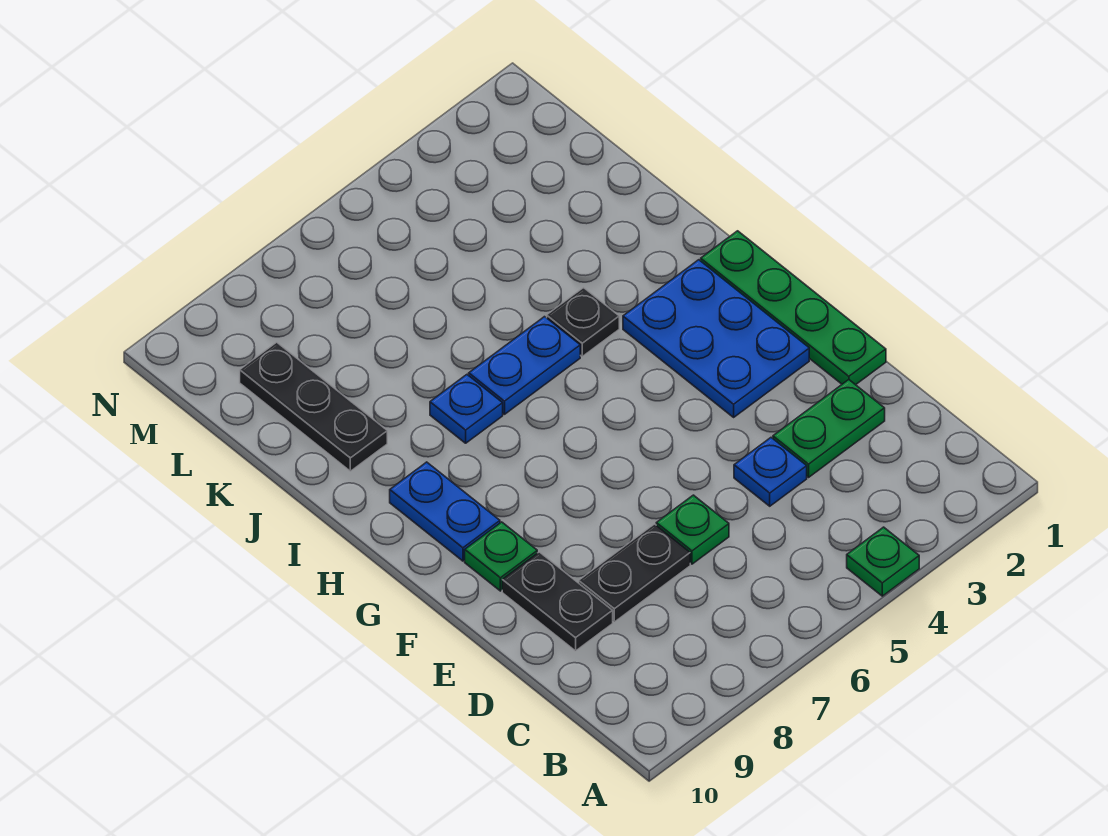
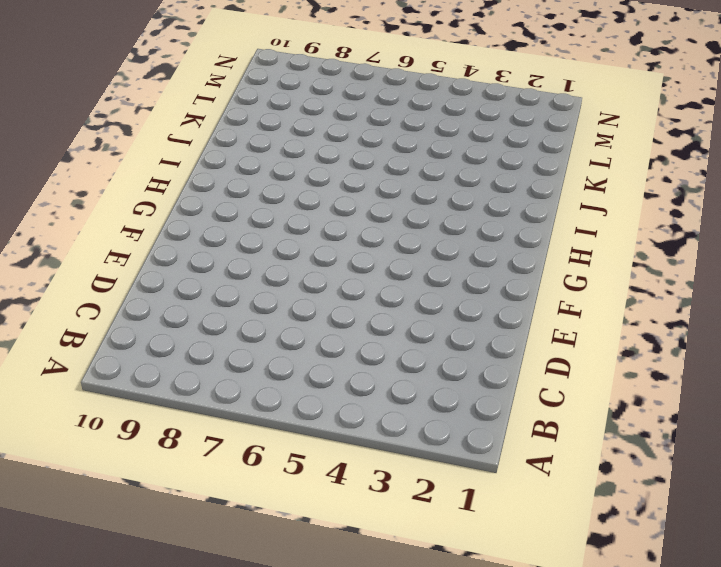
none -> green 1x1 plate [847,527,919,596]
none -> green 1x2 plate [773,380,885,477]
none -> blue 1x1 plate [734,438,807,506]

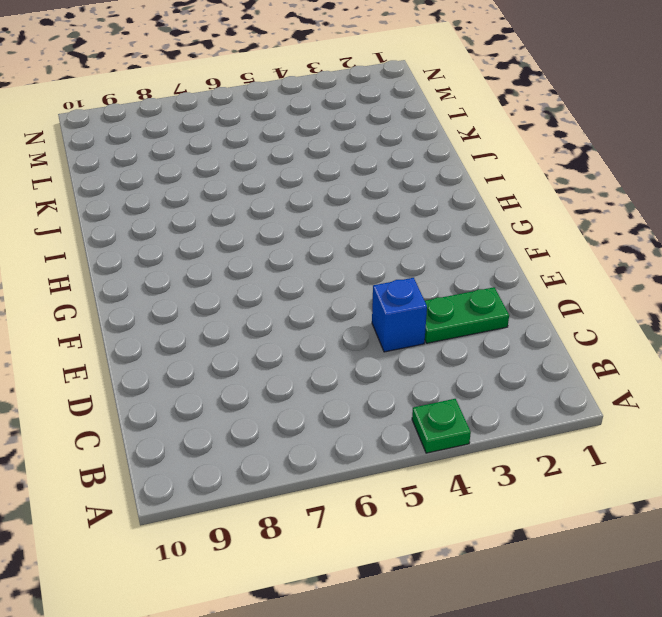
blue 1x1 brick [372,278,427,352] -> blue 1x1 plate [734,438,807,506]
none -> green 1x1 plate [656,495,729,564]
none -> black 1x2 plate [579,524,690,622]
none -> black 1x2 plate [502,552,613,651]

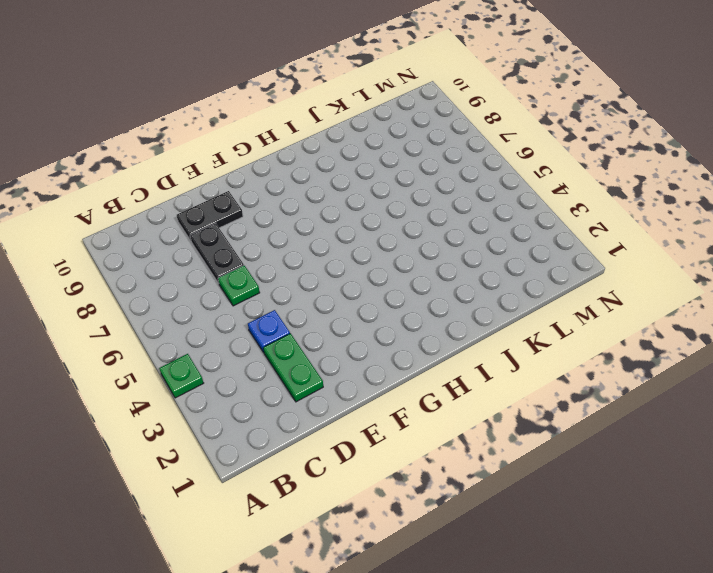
none -> green 1x4 plate [701,231,886,385]
none -> blue 2x3 plate [623,260,809,417]
none -> green 1x1 plate [465,522,537,591]

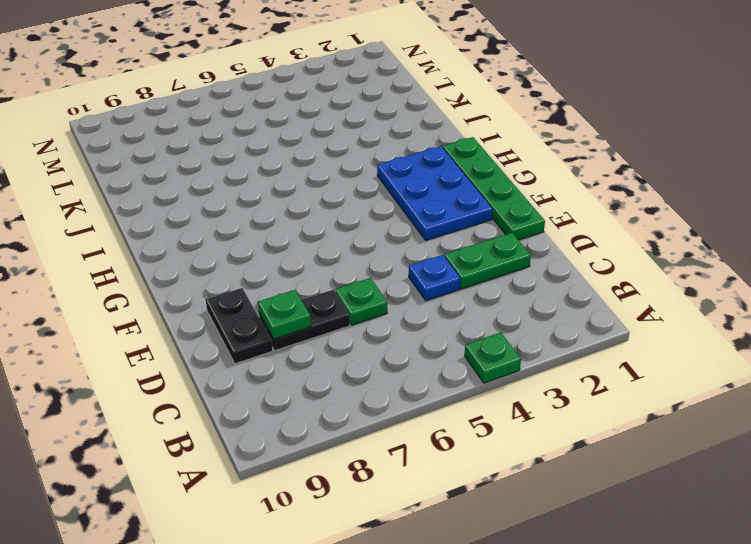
green 1x1 plate [258,290,311,339] -> green 1x1 plate moved to [465,522,537,591]
none -> blue 1x2 plate [390,462,500,561]
none -> black 1x1 plate [547,288,619,356]
none -> blue 1x2 plate [469,317,580,414]

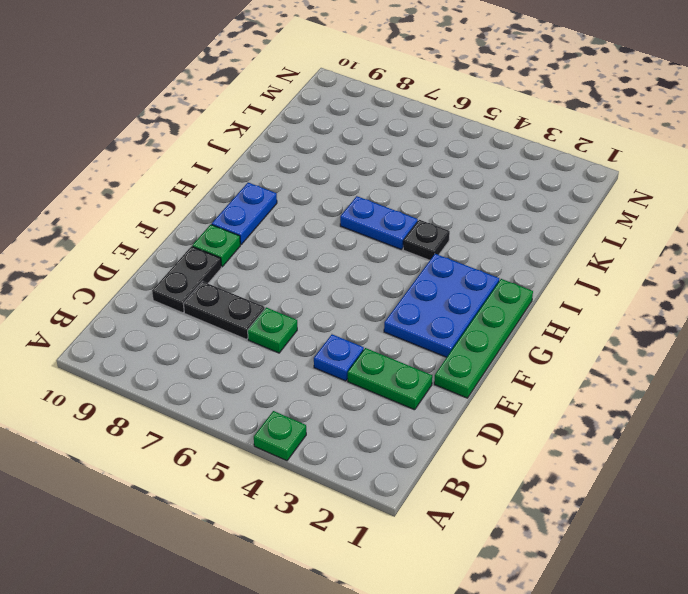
none -> blue 1x1 plate [430,375,503,443]
none -> black 1x3 plate [240,342,387,471]

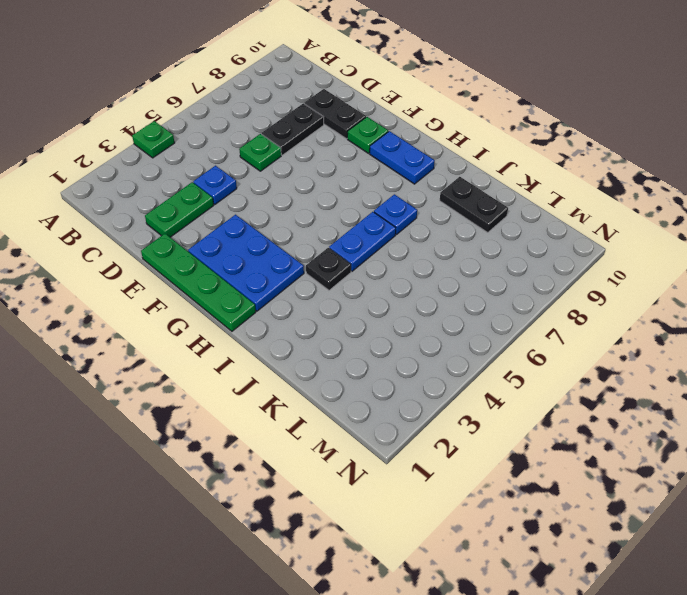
black 1x2 plate [440,177,508,233] -> black 1x3 plate [240,342,387,471]

